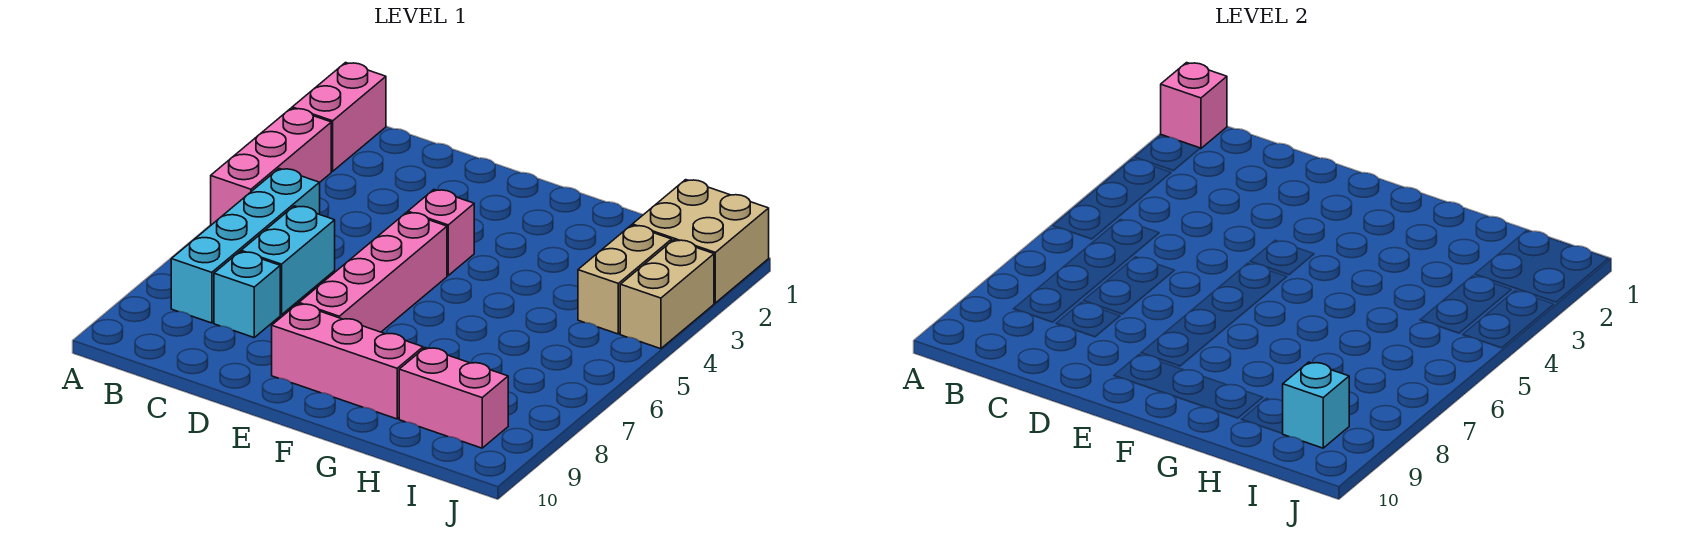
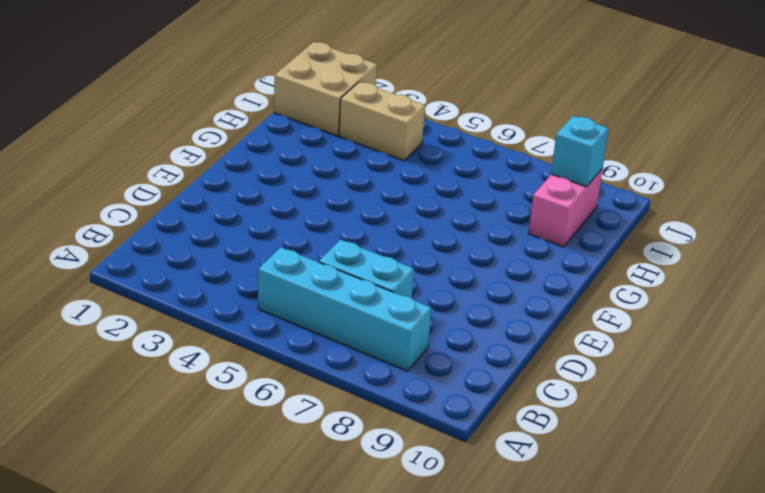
none -> pink 1x2 brick [292,63,386,171]
none -> pink 1x3 brick [211,108,331,225]
none -> cyan 1x1 brick [214,252,280,337]

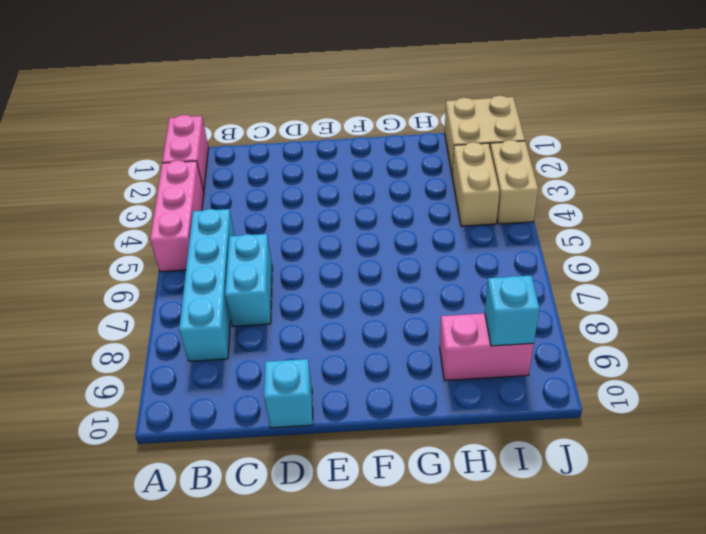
cyan 1x1 brick [264,359,313,428] -> cyan 1x1 brick moved to [214,252,280,337]
none -> pink 1x1 brick [408,190,474,275]
none -> pink 1x4 brick [299,212,447,332]
none -> pink 1x3 brick [272,304,423,419]

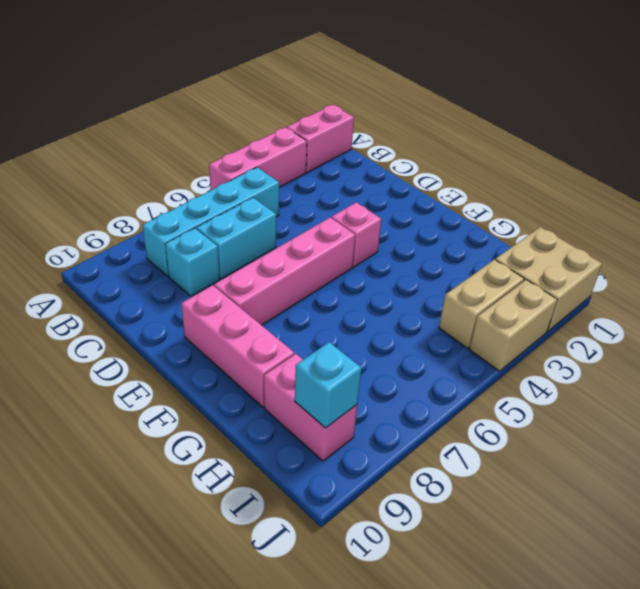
none -> pink 1x1 brick [1161,63,1227,149]

